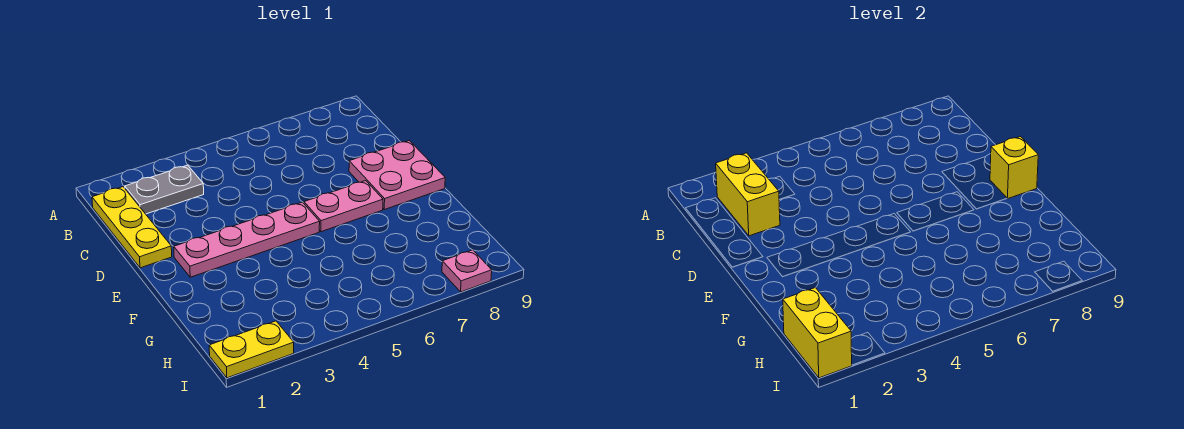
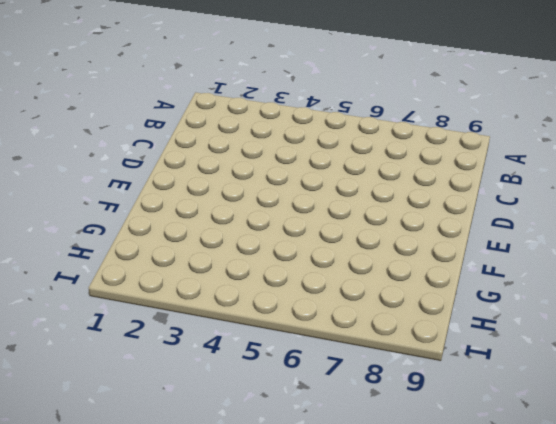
none -> yellow 1x3 plate [92,187,172,268]
none -> grey 1x2 plate [125,165,204,214]

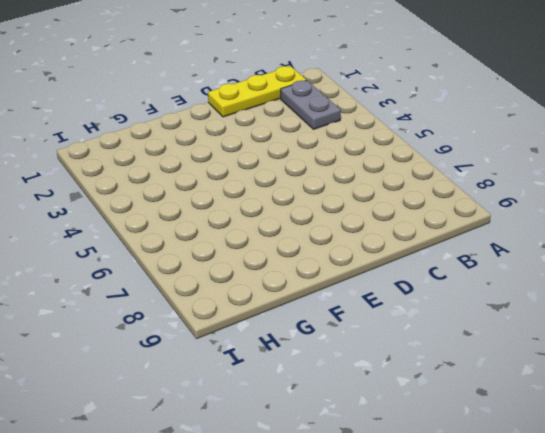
none -> pink 2x2 plate [349,141,445,210]
none -> pink 1x4 plate [174,202,320,277]

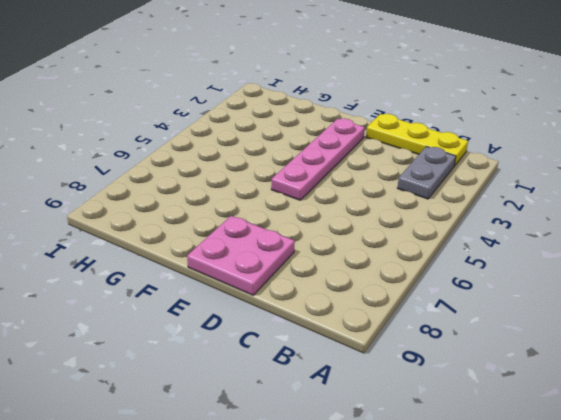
none -> pink 1x2 plate [304,181,383,232]
none -> yellow 1x2 plate [209,321,294,378]

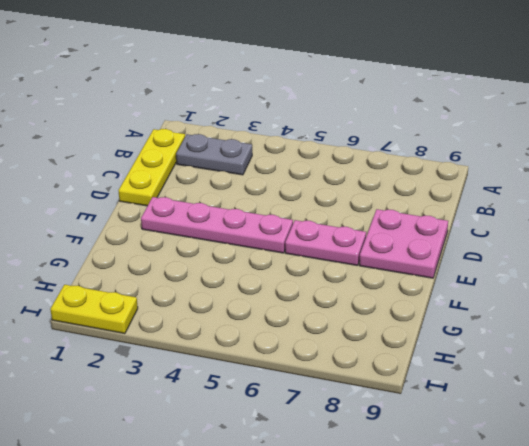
none -> pink 1x1 plate [442,250,492,292]
none -> yellow 1x2 brick [716,153,780,236]

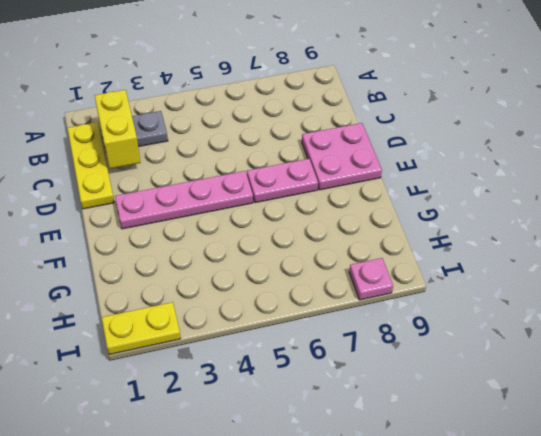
none -> yellow 1x1 brick [990,137,1038,199]
none -> yellow 1x2 brick [783,288,852,378]

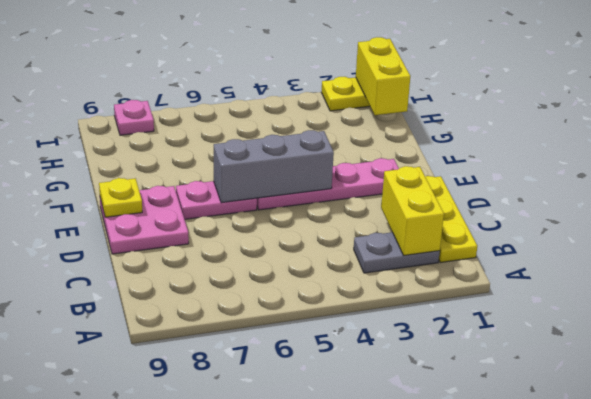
grey 1x3 brick [214,130,334,203] -> none
yellow 1x1 plate [99,178,142,217] -> yellow 1x1 brick [990,137,1038,199]

